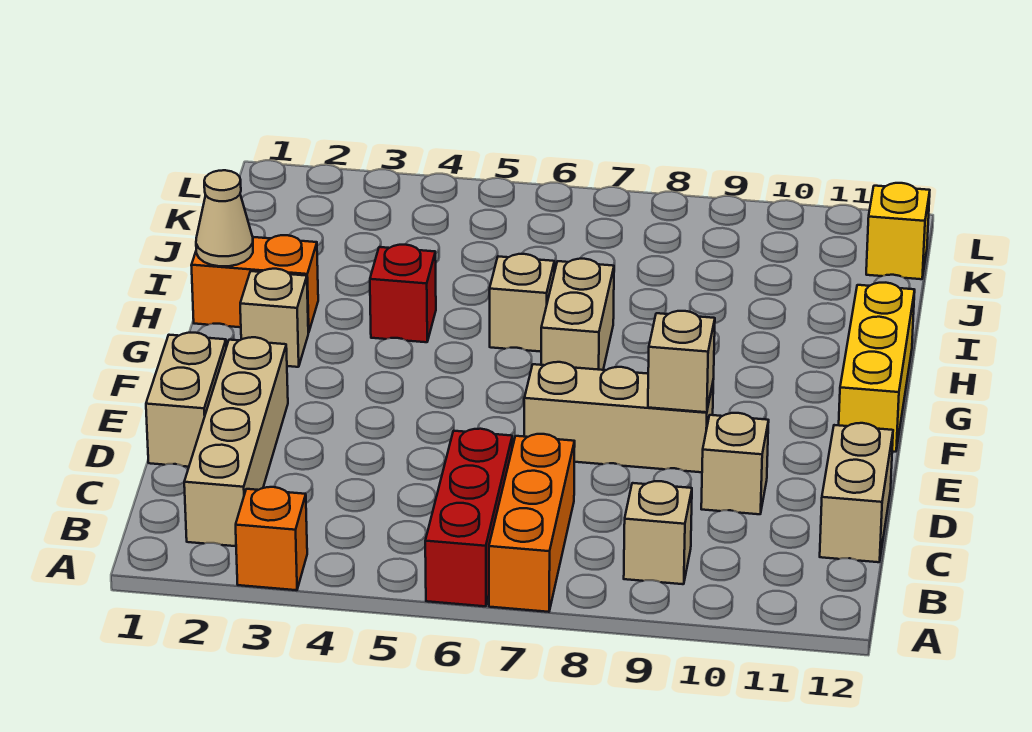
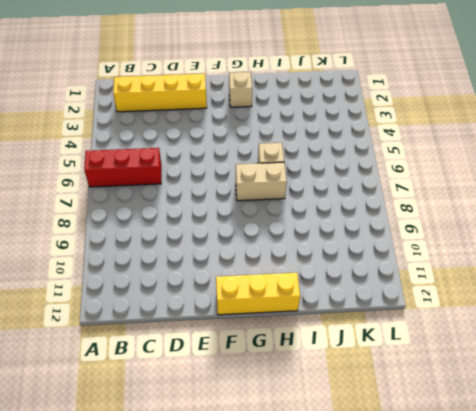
yellow 1x4 brick [113,74,207,112] -> tan 1x4 brick [184,337,288,546]
none -> orange 1x1 brick [236,487,307,590]
none -> orange 1x3 brick [489,434,575,612]
none -> tan 1x1 brick [624,481,692,584]

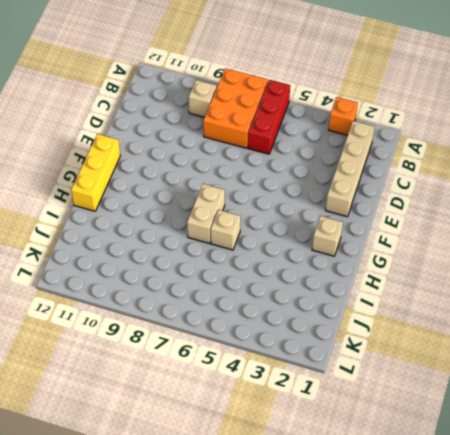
orange 2x3 brick [203,68,268,148] -> orange 1x3 brick [489,434,575,612]
none -> tan 1x2 brick [820,423,893,562]
none -> tan 1x2 brick [146,333,226,467]
none -> tan 1x1 brick [701,413,769,514]

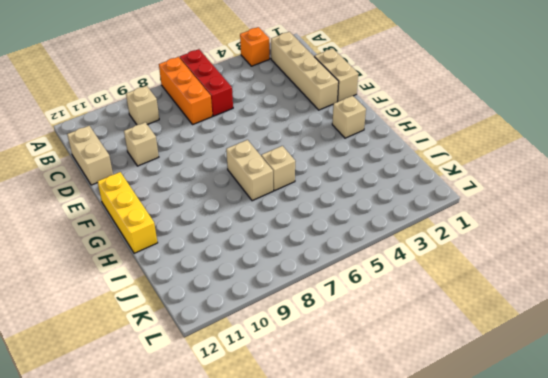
none -> tan 1x3 brick [524,362,713,472]
none -> orange 1x2 brick [191,235,318,333]
none -> red 1x1 brick [370,245,436,342]

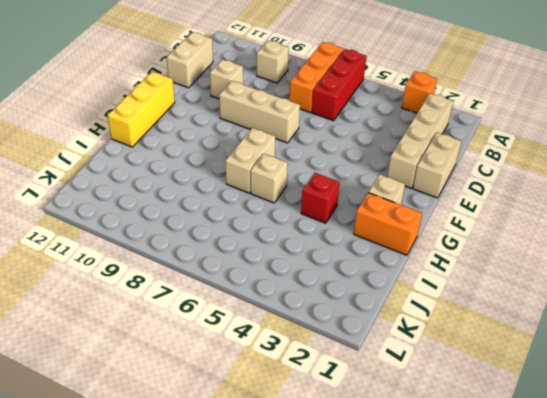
none -> yellow 1x1 brick [866,183,930,279]
none -> tan 1x1 brick [648,311,715,412]
none -> tan 1x1 cone [196,170,253,266]

